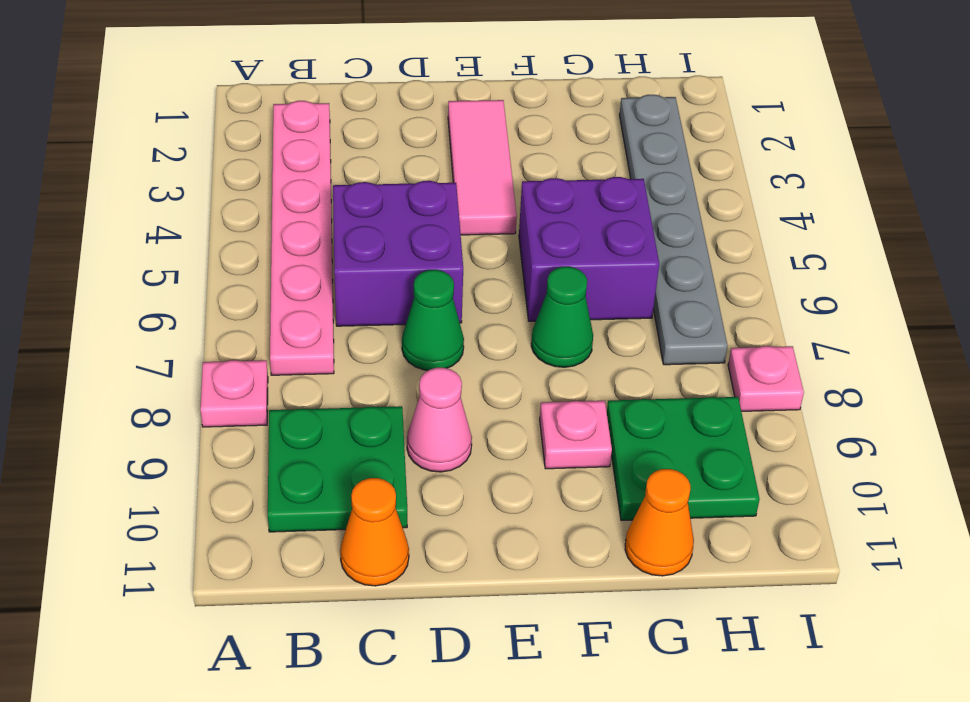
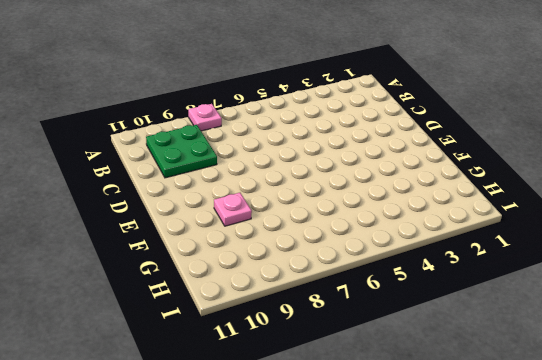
none -> pink 1x6 plate [270,101,334,375]
none -> purple 2x2 brick [333,181,463,326]
none -> orange 1x1 cone [340,478,409,586]

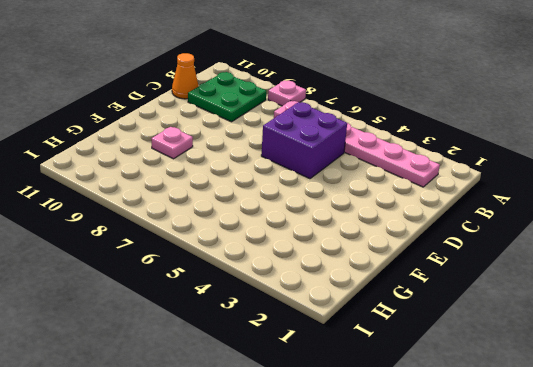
none -> green 1x1 cone [402,270,464,370]
none -> pink 1x1 cone [407,368,472,472]
none -> pink 1x3 tile [448,100,517,235]

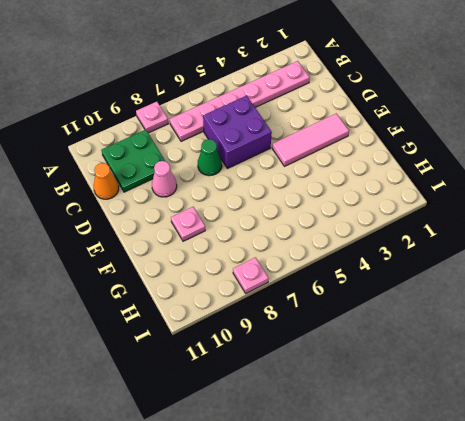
none -> purple 2x2 brick [519,177,659,321]
none -> green 1x1 cone [531,267,593,367]
none -> green 2x2 plate [607,397,760,521]

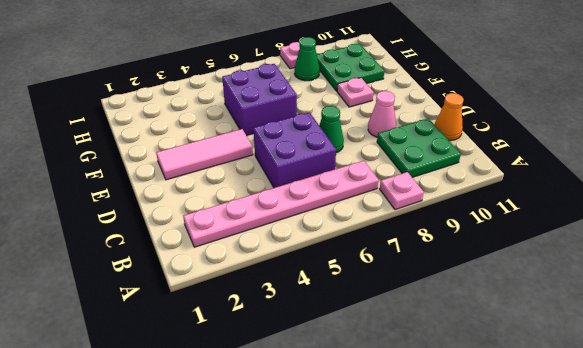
green 1x1 cone [294,37,320,81] -> green 1x1 cone moved to [531,267,593,367]
none -> orange 1x1 cone [625,469,694,576]
none -> grey 1x6 plate [619,95,727,365]

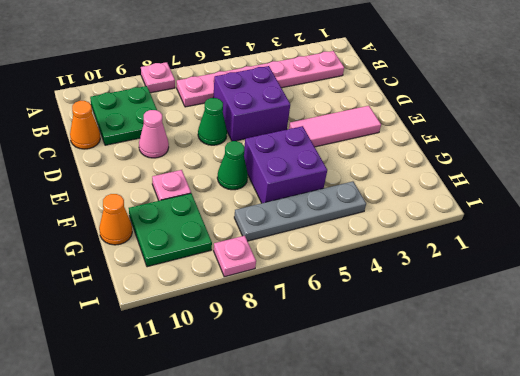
grey 1x4 plate [234,181,366,241] -> grey 1x6 plate [619,95,727,365]

